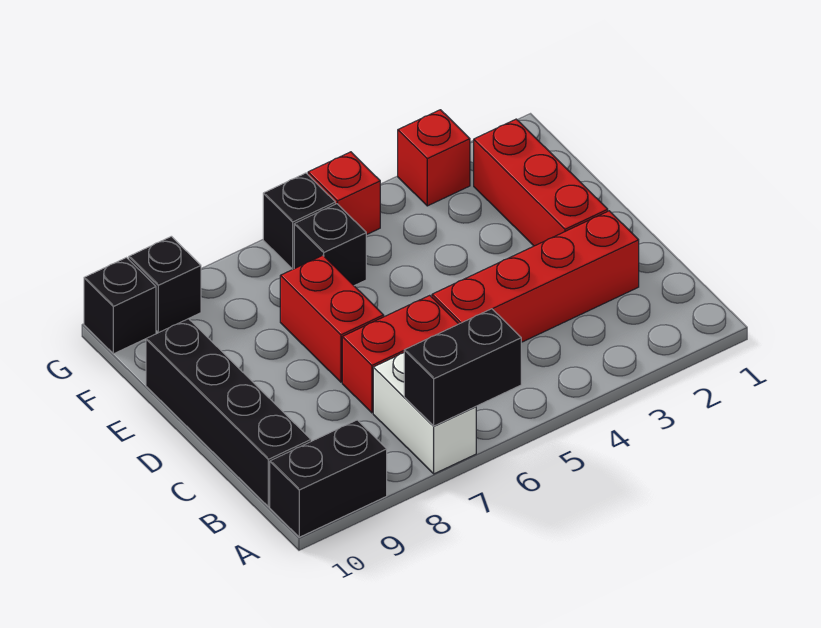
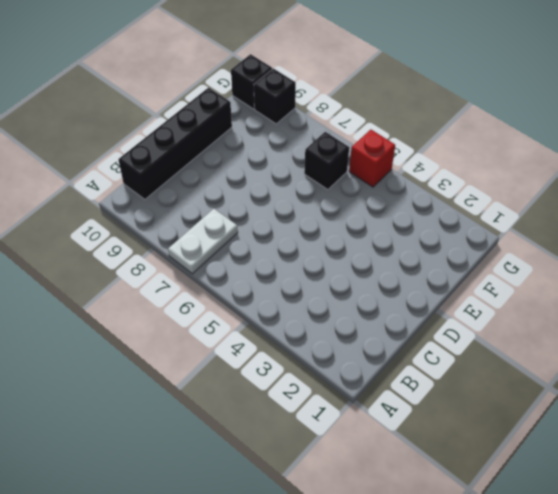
white 1x2 plate [168,209,238,274] -> white 1x2 brick [373,353,476,474]
none -> black 1x2 brick [270,420,387,537]
none -> red 1x4 brick [432,211,639,342]
none -> red 1x2 brick [342,295,458,413]

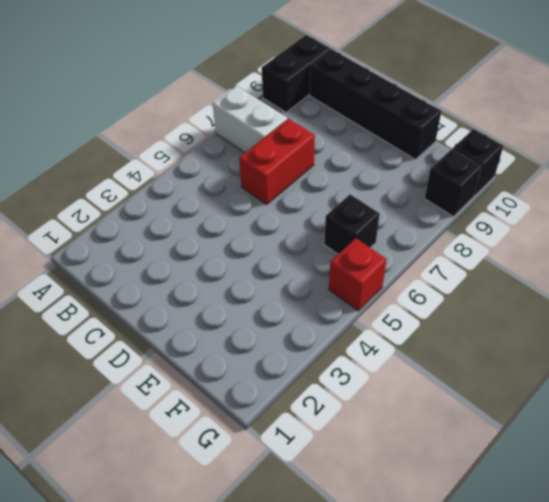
none -> red 1x4 brick [432,211,639,342]
none -> red 1x3 brick [474,119,608,246]
none -> red 1x2 brick [280,255,384,382]

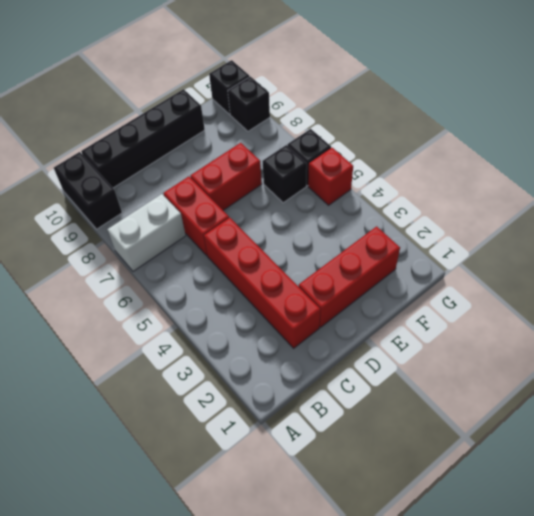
none -> red 1x1 brick [398,110,470,206]
none -> black 1x2 brick [404,309,521,426]

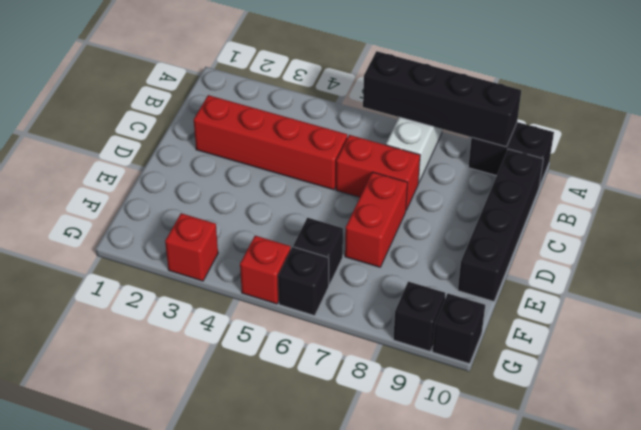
black 1x4 brick [363,51,521,147] -> black 1x2 brick [404,309,521,426]
none -> red 1x3 brick [474,119,608,246]

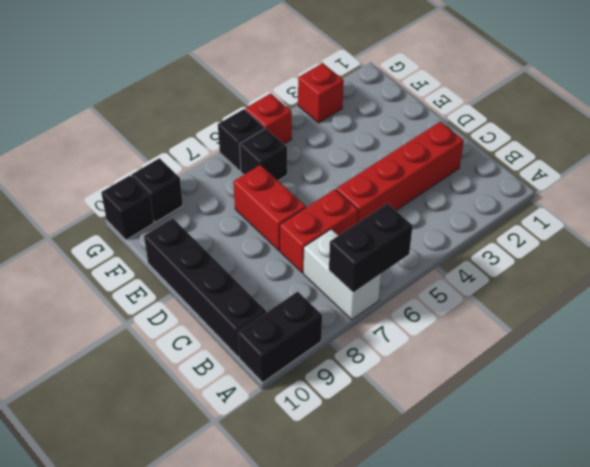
none -> red 1x3 brick [474,119,608,246]

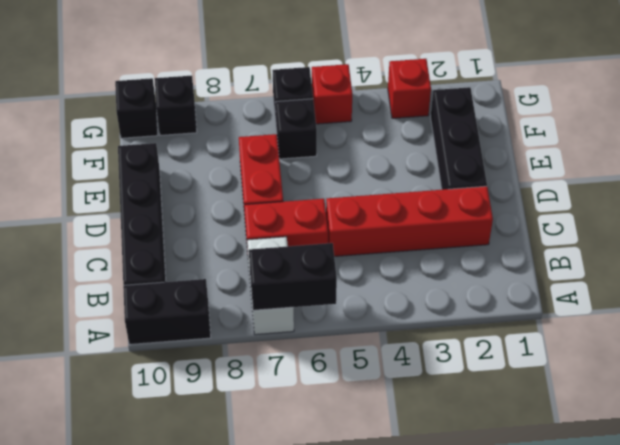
black 1x3 brick [431,87,487,190] -> red 1x3 brick [474,119,608,246]

